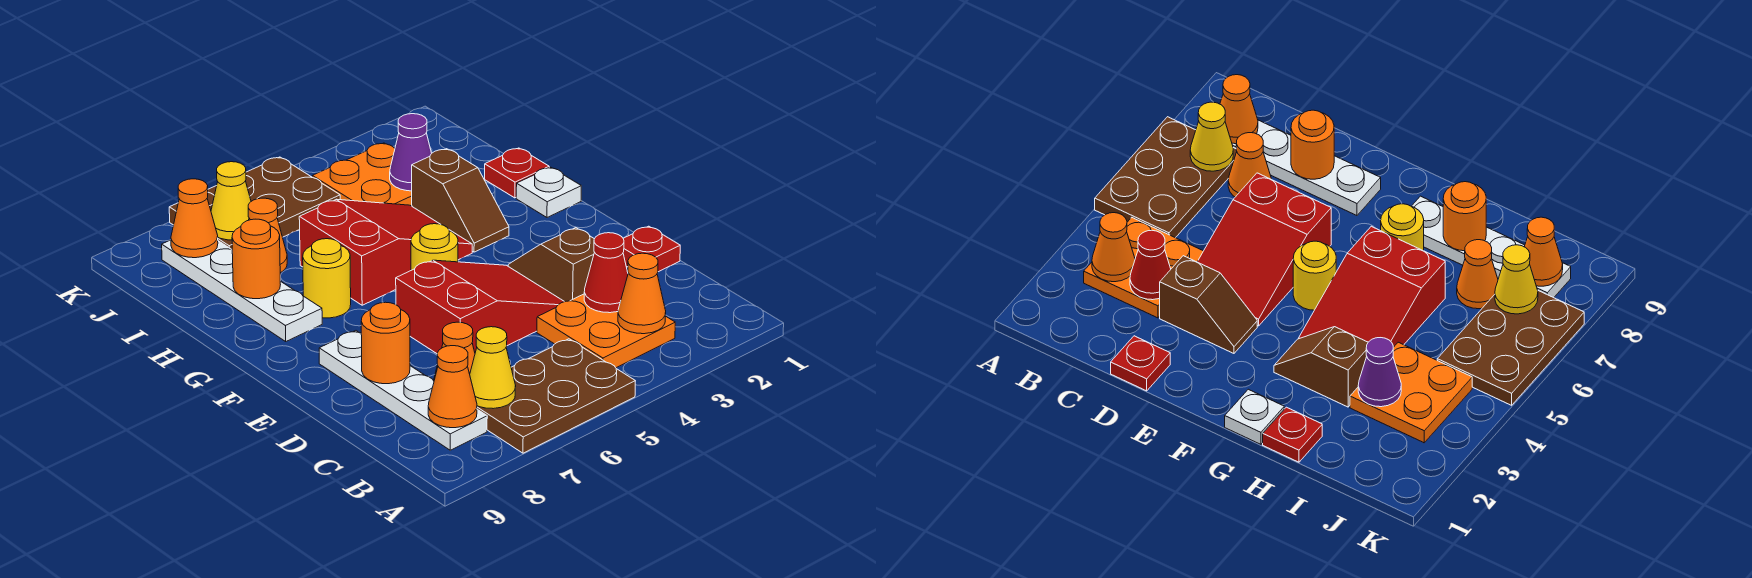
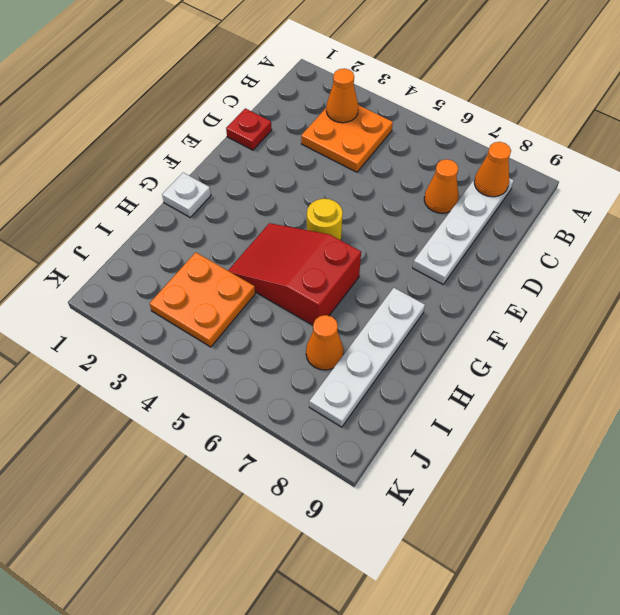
none -> brown 2x3 plate [477,339,635,453]
none -> brown 1x2 slope [508,228,595,302]
none -> red 2x3 slope [396,260,564,353]

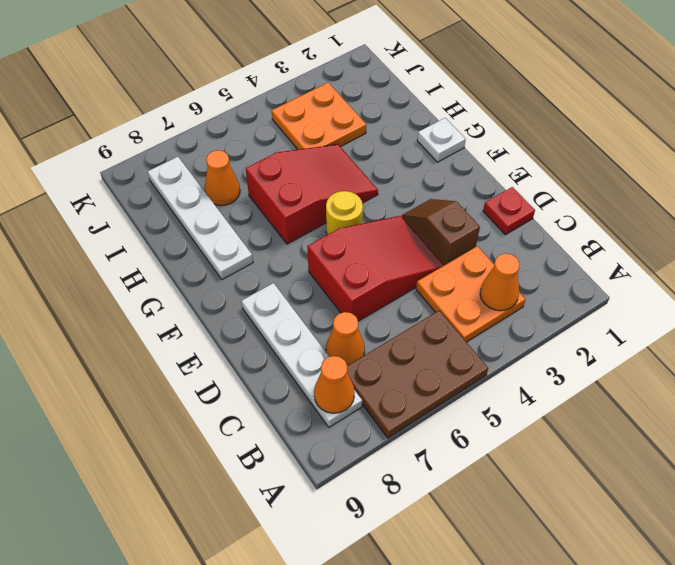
none -> brown 1x2 slope [412,149,509,252]
none -> yellow 1x1 round brick [303,239,351,318]
none -> red 1x1 plate [485,148,549,198]

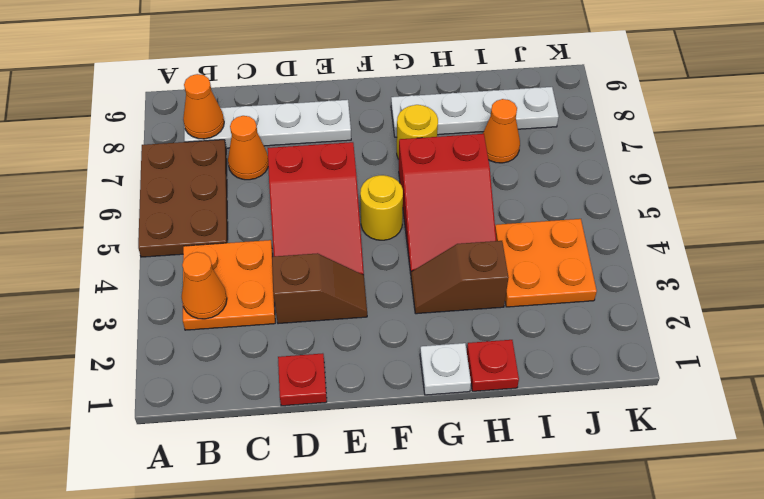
none -> brown 2x3 plate [169,157,340,249]
none -> yellow 1x1 cone [470,327,516,409]
none -> red 1x1 cone [584,233,628,313]

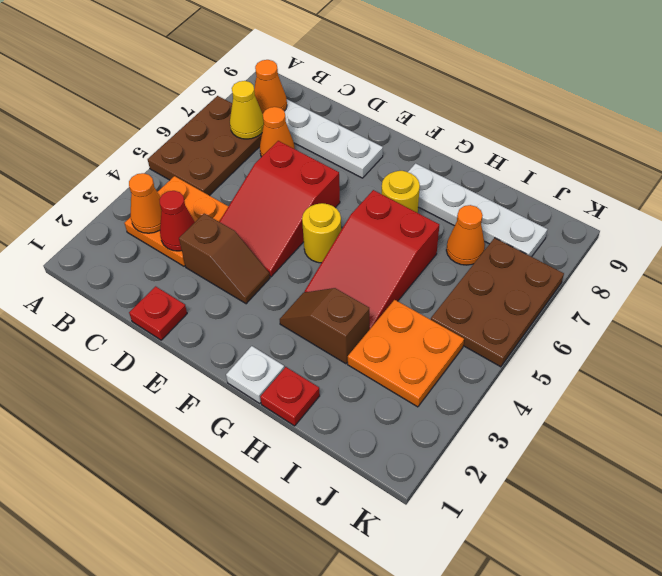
none -> orange 1x1 round brick [361,302,410,384]
none -> orange 1x1 round brick [232,219,280,299]
none -> purple 1x1 cone [390,114,432,191]

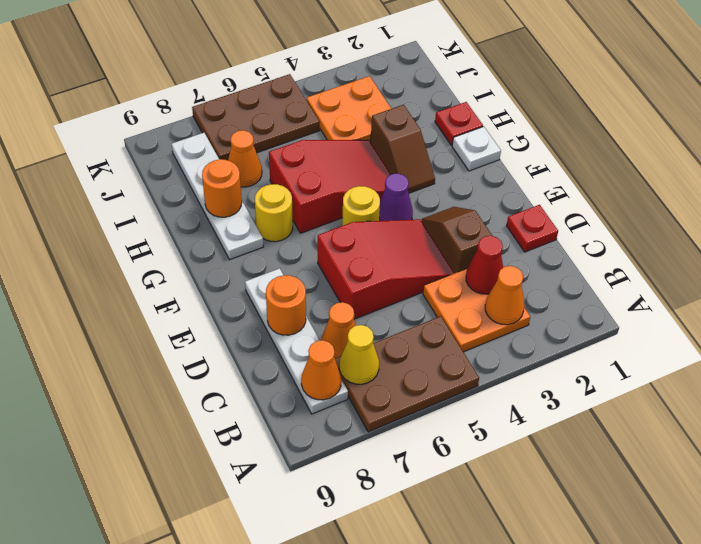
purple 1x1 cone [379,173,413,221] -> purple 1x1 cone moved to [390,114,432,191]
none -> yellow 1x1 cone [211,162,251,240]
none -> orange 1x1 cone [171,179,218,258]

